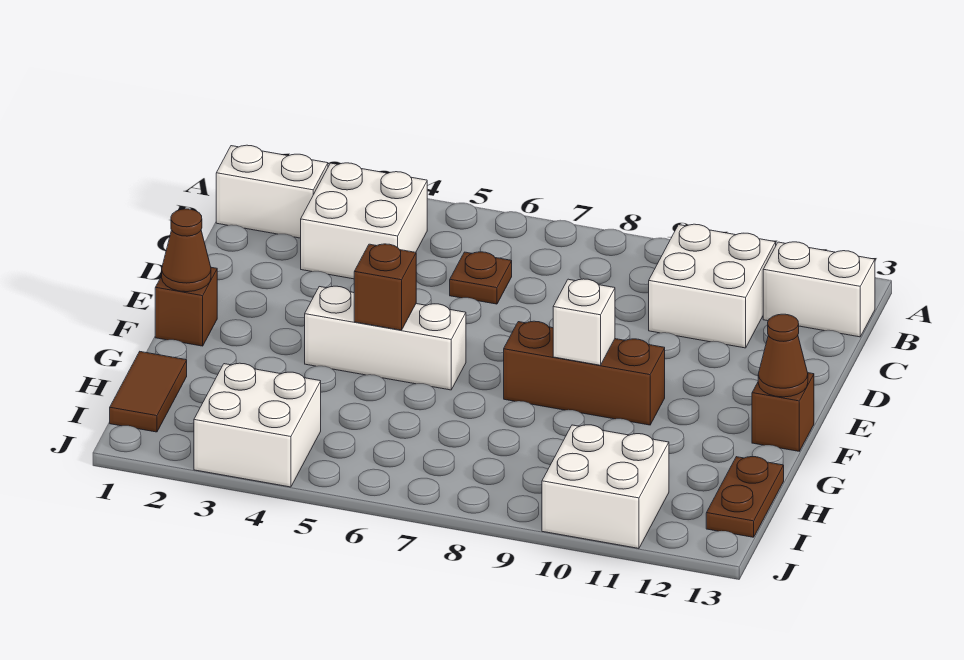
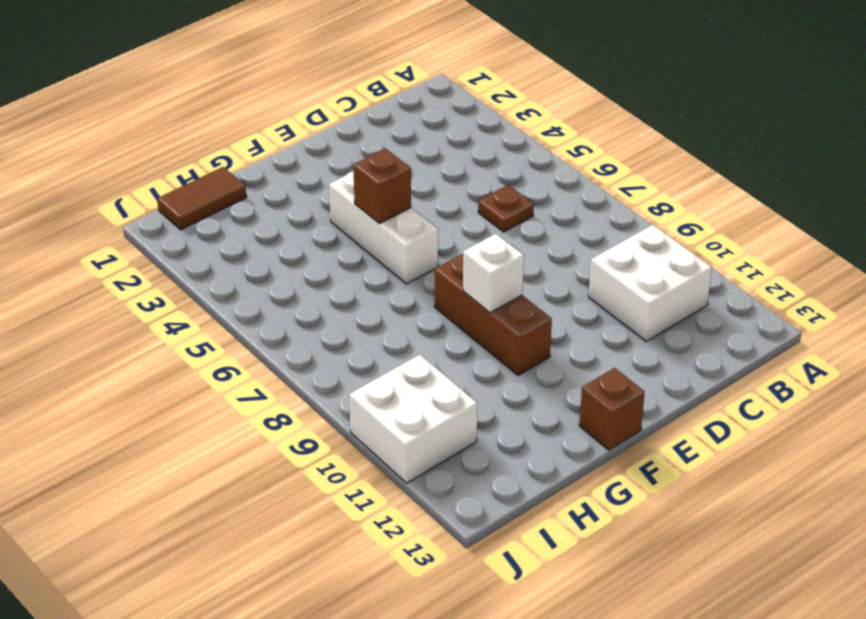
none -> white 1x2 brick [216,145,328,238]
none -> white 2x2 brick [301,163,427,279]
none -> white 1x2 brick [763,242,875,337]

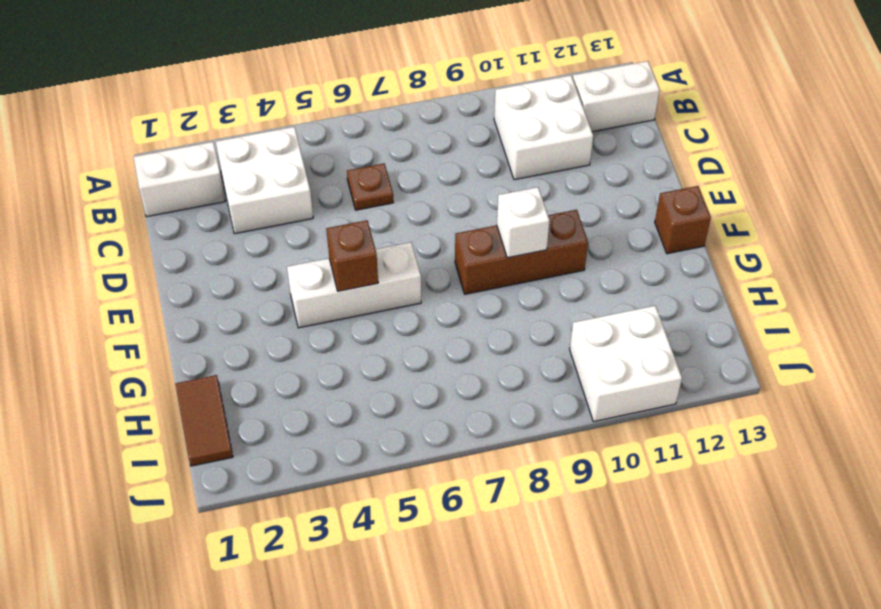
none -> brown 1x1 brick [155,267,217,346]
none -> brown 1x2 plate [706,457,784,537]
none -> white 2x2 brick [194,363,321,487]

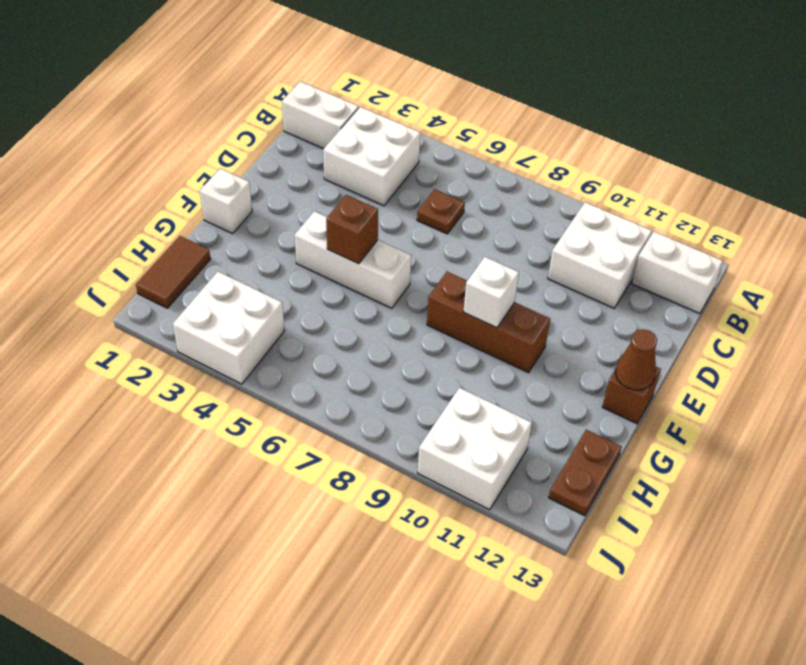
white 1x1 brick [200,168,252,234] -> brown 1x1 brick [155,267,217,346]
none -> brown 1x1 cone [162,209,211,292]

